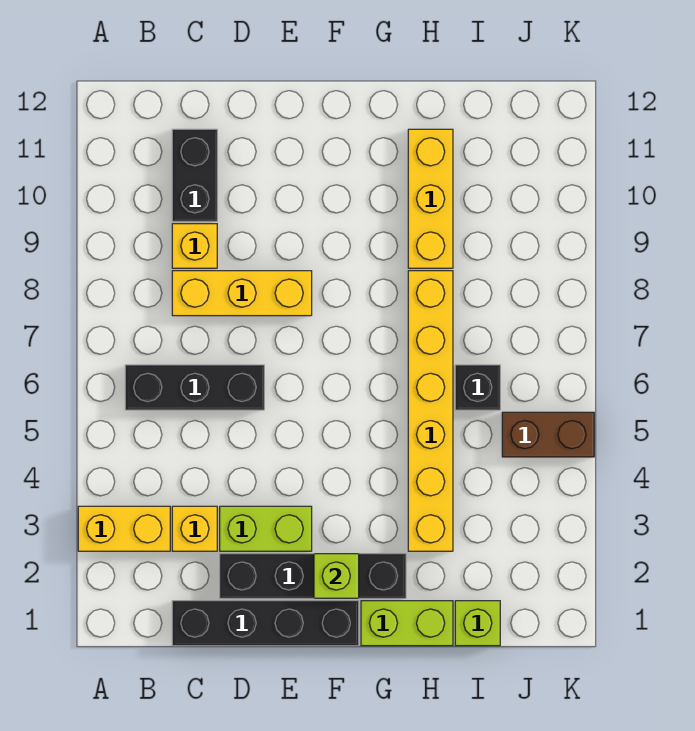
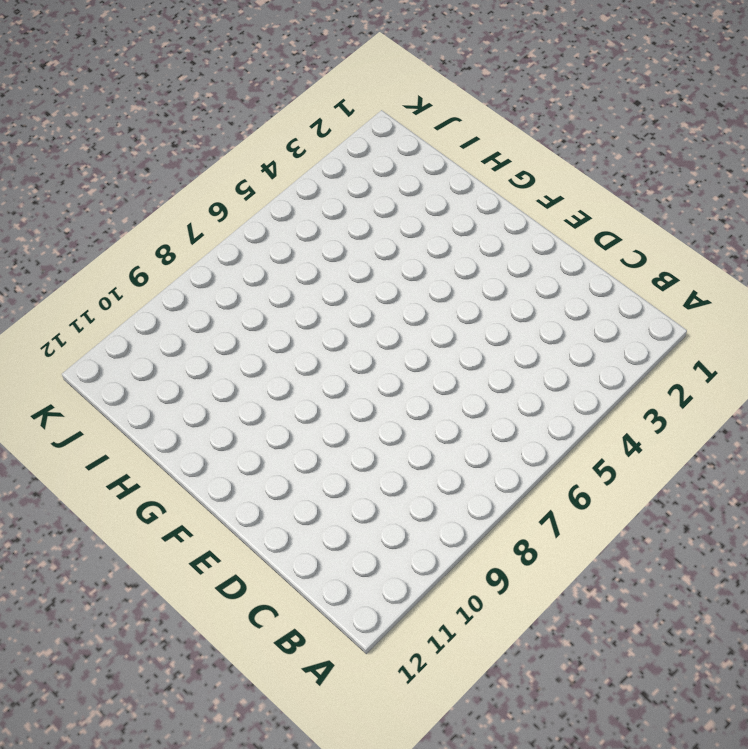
none -> yellow 1x2 brick [78,506,170,551]
none -> black 1x3 brick [125,365,264,410]
none -> black 1x4 brick [172,601,359,646]

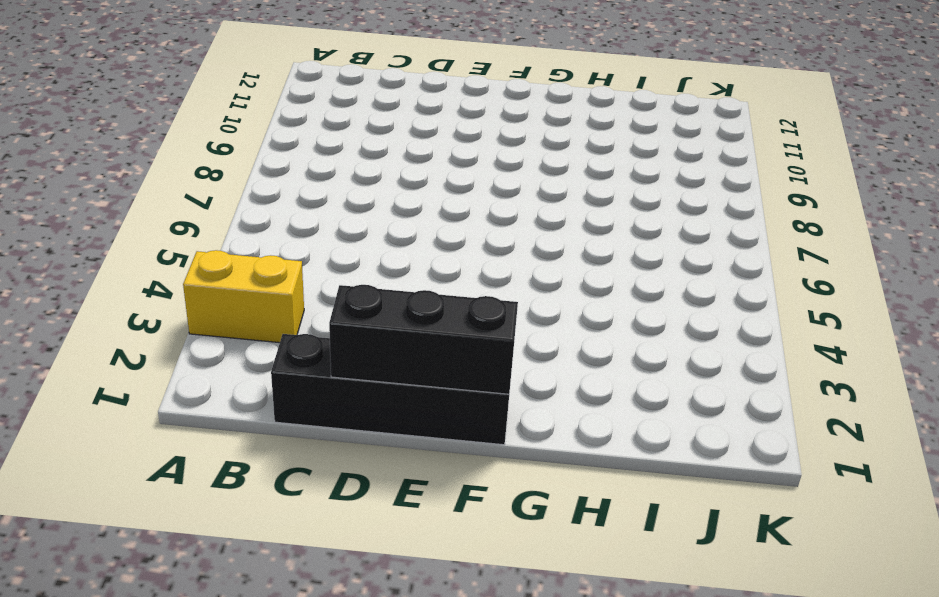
black 1x3 brick [329,285,518,394] -> black 1x3 brick moved to [125,365,264,410]
none -> yellow 1x1 brick [172,506,217,551]
none -> yellow 1x3 brick [172,271,312,316]
none -> yellow 1x1 brick [172,224,217,268]

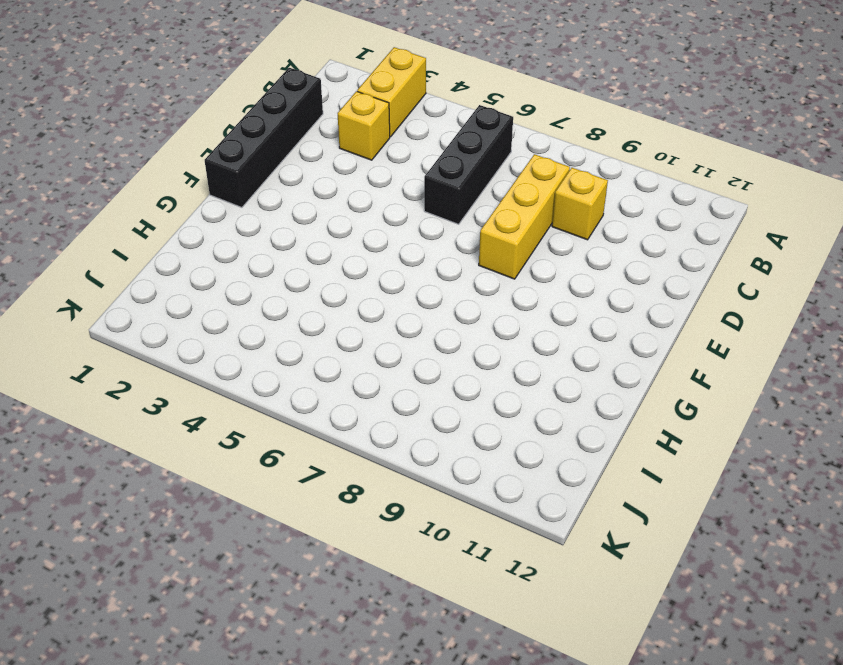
none -> black 1x2 brick [172,129,217,221]
none -> black 1x4 brick [220,554,406,598]
none -> lime 1x2 brick [220,506,312,551]

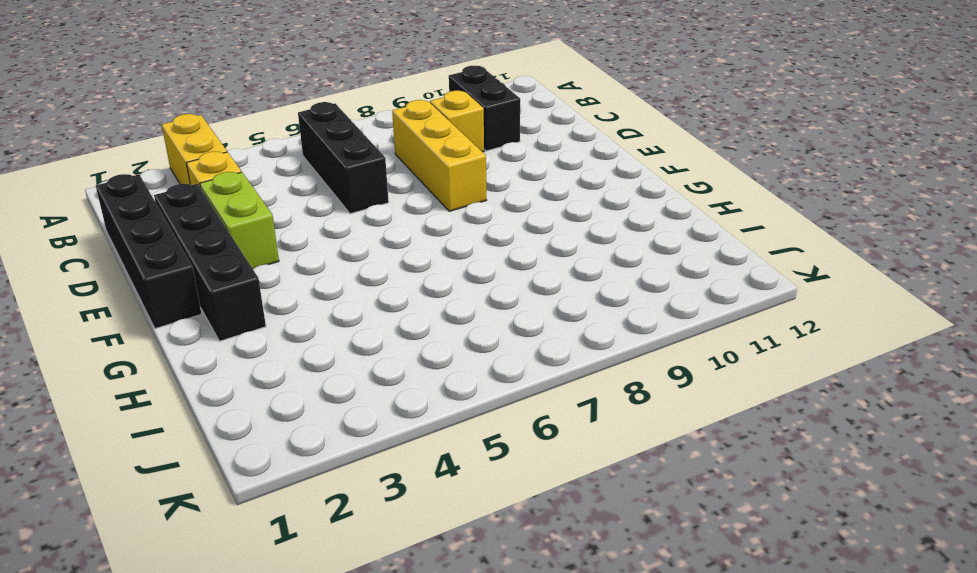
black 1x2 brick [449,66,520,151] -> black 1x2 brick turned to [172,129,217,221]
none -> lime 1x2 brick [361,601,453,646]
none -> yellow 1x6 brick [408,271,453,551]
none -> yellow 1x3 brick [408,129,453,268]

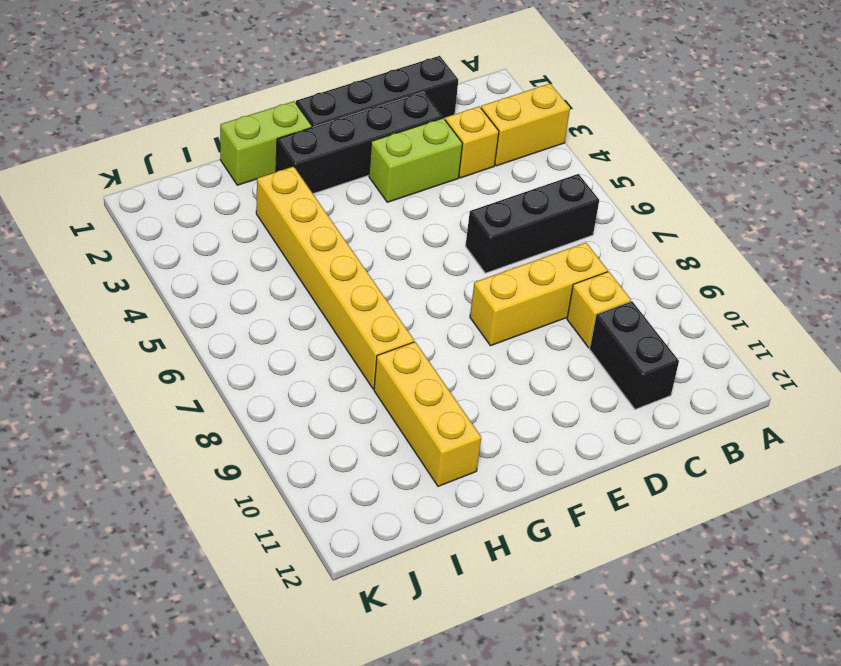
none -> lime 1x1 brick [455,601,500,646]
none -> black 1x1 brick [455,365,500,410]
none -> brown 1x2 brick [502,412,594,457]

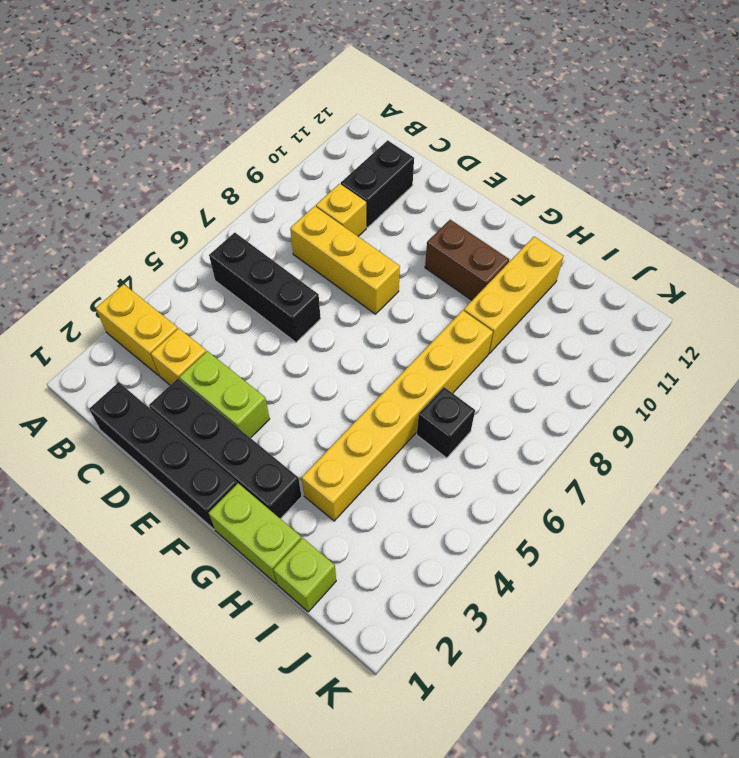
brown 1x2 brick [425,220,509,300] -> brown 1x2 brick moved to [502,412,594,457]
none -> lime 1x1 brick [314,554,359,598]

